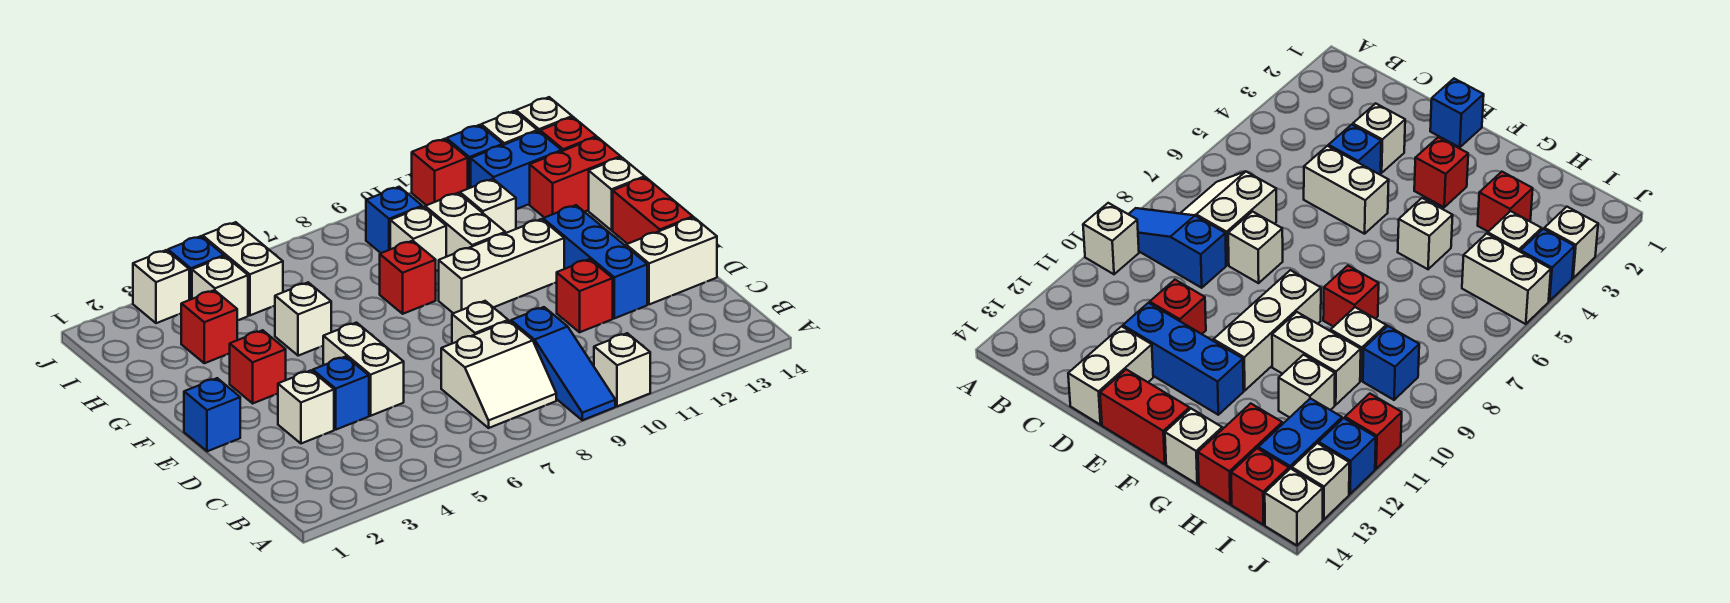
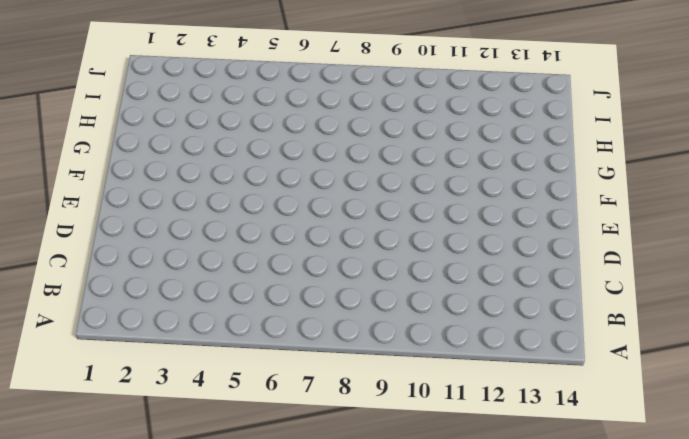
none -> blue 1x3 slope [511,307,615,420]
none -> white 1x1 brick [594,333,650,406]
none -> white 2x2 slope [441,321,556,428]
none -> white 1x1 brick [278,371,334,444]

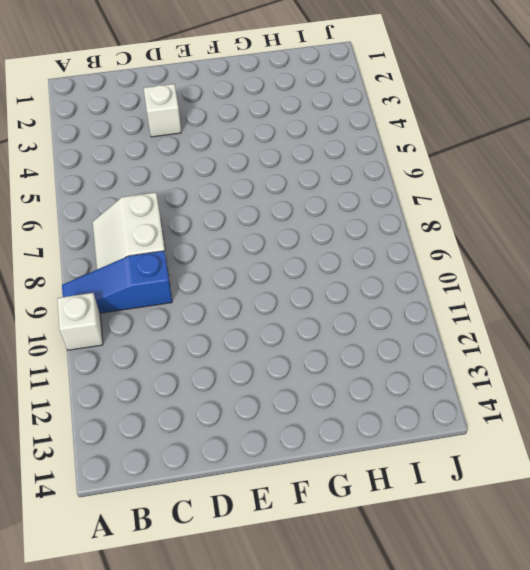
none -> blue 1x1 brick [313,357,369,430]
none -> white 1x2 brick [323,323,404,416]
none -> white 1x1 brick [452,301,508,344]
none -> red 1x1 brick [556,259,613,332]

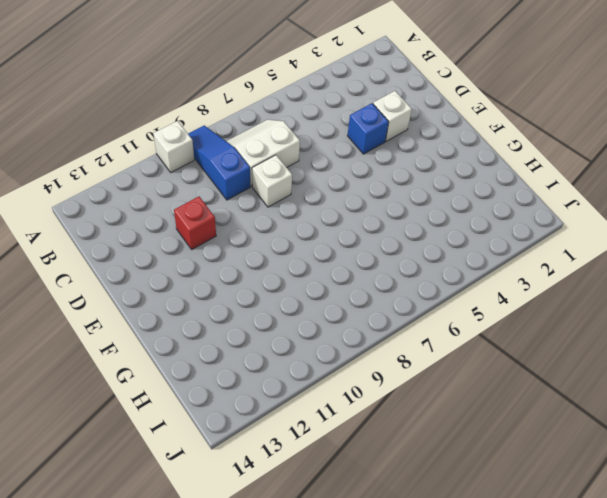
none -> white 1x2 brick [323,323,404,416]
none -> blue 1x3 brick [543,205,647,318]
none -> white 1x2 brick [626,218,717,305]
none -> blue 1x1 brick [184,378,240,451]

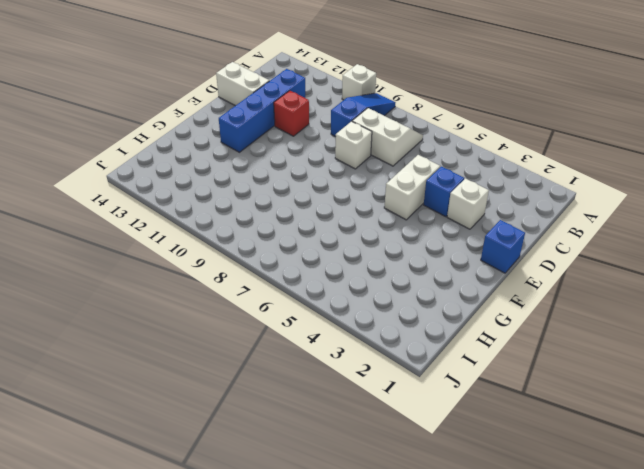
blue 1x4 brick [219,69,305,152] -> blue 1x3 brick [543,205,647,318]
none -> red 1x2 brick [613,177,693,244]
none -> red 1x1 brick [230,330,286,403]
none -> white 1x3 brick [439,219,564,313]
none -> white 1x1 brick [275,282,331,356]

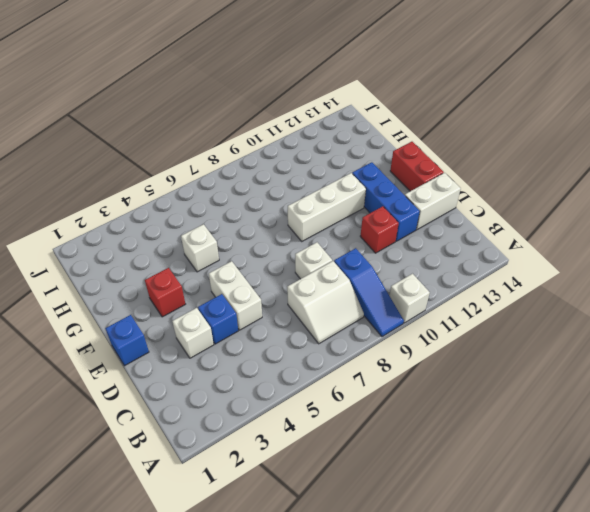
none -> red 1x1 brick [380,241,436,314]
none -> white 1x2 brick [425,193,505,257]
none -> white 1x1 brick [589,157,645,230]
none -> red 1x1 brick [181,290,237,363]

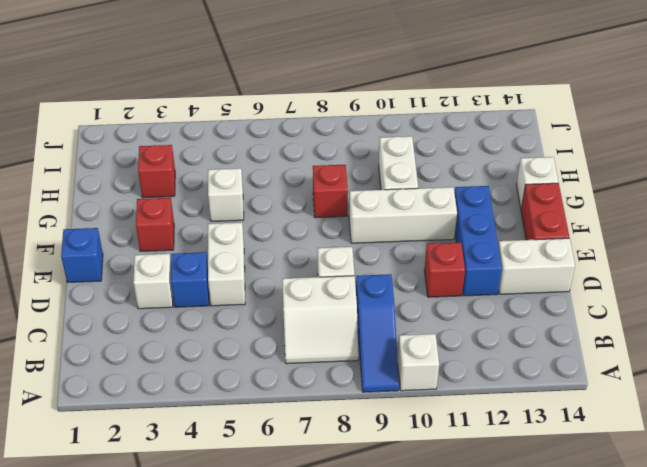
none -> white 1x1 brick [390,207,446,271]
none -> white 1x1 brick [460,179,516,233]
none -> red 1x2 brick [530,137,621,218]
none -> white 1x1 brick [192,256,248,320]

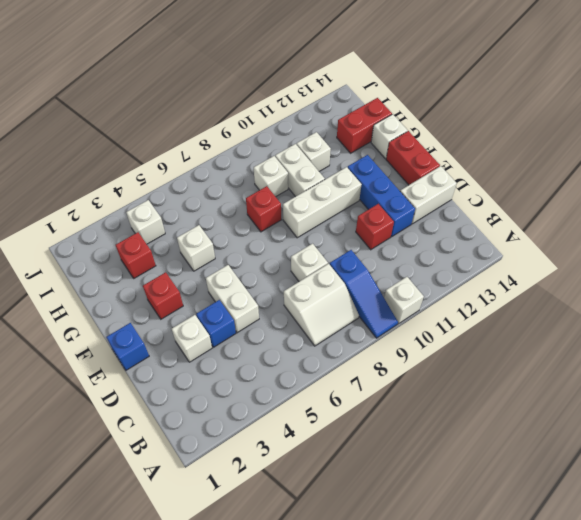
none -> white 1x2 brick [203,222,283,315]
none -> blue 1x1 brick [366,187,422,253]
none -> blue 1x2 brick [471,131,562,209]
none -> red 1x1 brick [540,117,596,151]

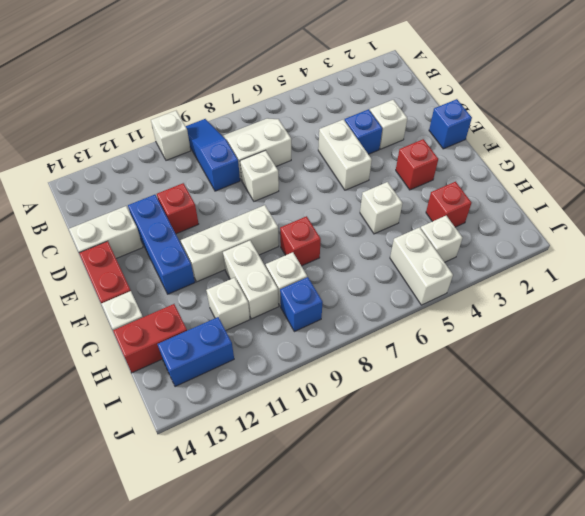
none -> red 1x1 brick [540,117,596,151]
none -> white 1x1 brick [133,250,189,323]
none -> blue 1x1 brick [168,236,224,300]
none -> red 1x1 brick [412,139,468,205]

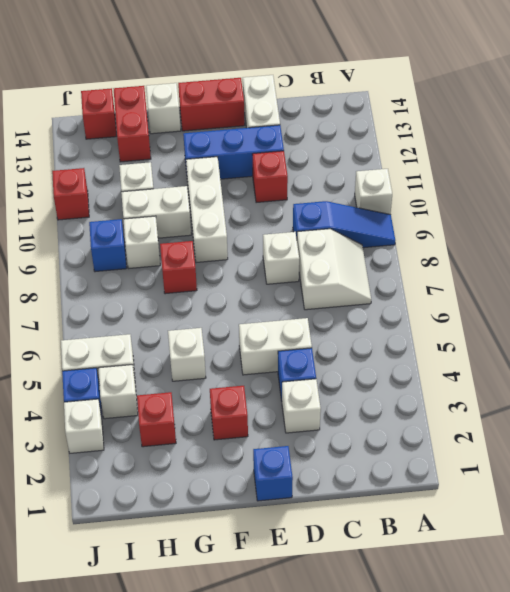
none -> blue 1x2 brick [471,131,562,209]
none -> blue 1x1 brick [446,125,503,189]
none -> white 1x1 brick [481,111,537,145]
none -> white 1x1 brick [516,97,572,132]

